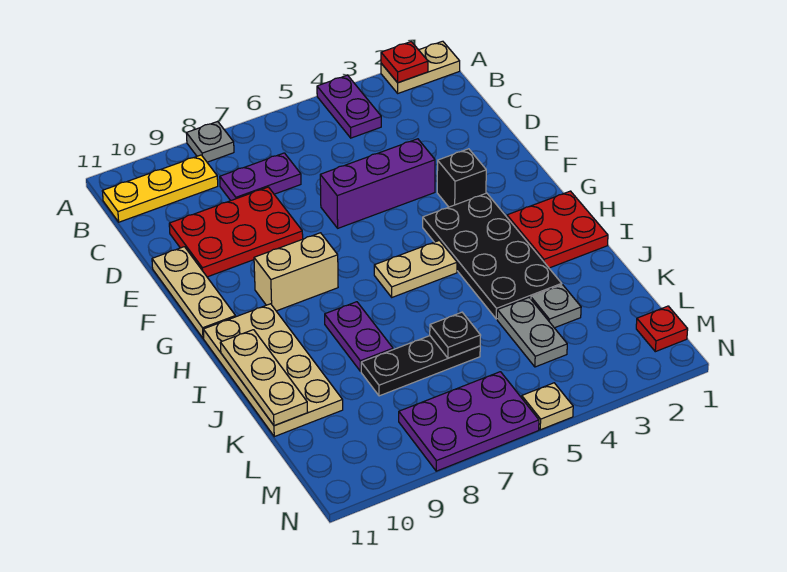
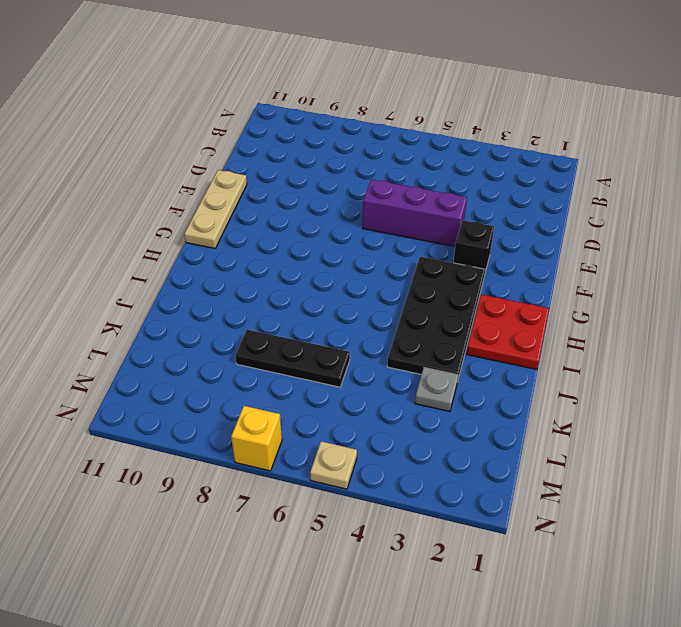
yellow 1x1 brick [231,406,282,471] -> purple 2x3 plate [399,372,539,471]
none -> tan 1x2 plate [381,41,460,93]
none -> purple 1x2 plate [317,75,381,138]
none -> grey 1x1 plate [186,121,234,162]

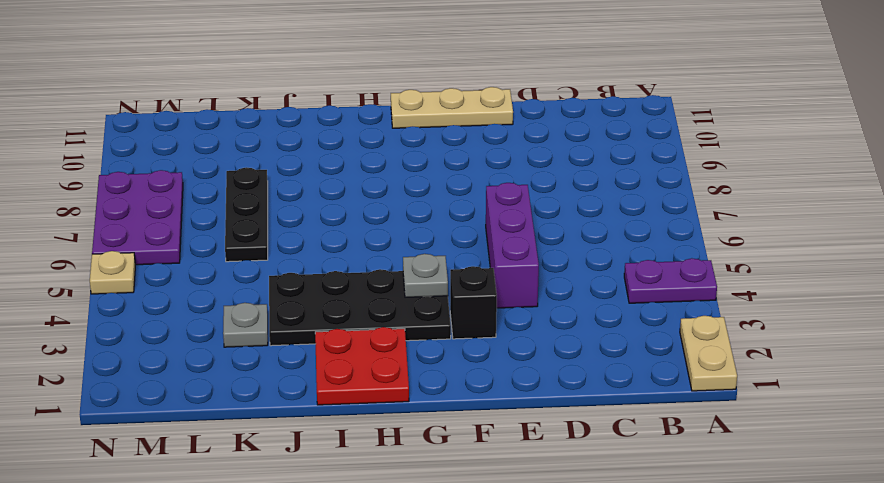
grey 1x1 plate [403,254,448,297] -> grey 1x1 plate moved to [186,121,234,162]
none -> yellow 1x3 plate [102,155,218,222]
none -> purple 1x2 plate [220,153,301,201]
none -> red 2x3 plate [169,187,303,277]

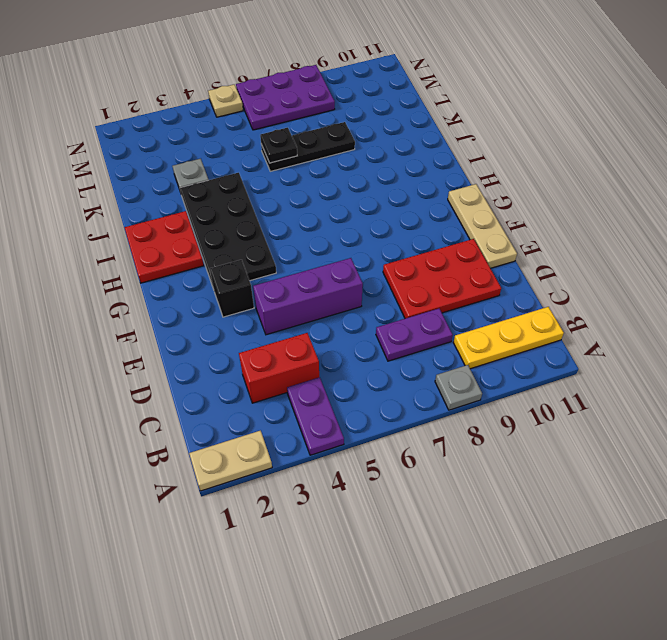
red 1x2 brick [239,333,319,403] -> none
none -> tan 1x2 brick [254,233,338,311]
none -> tan 1x2 plate [374,240,457,297]
none -> tan 2x4 plate [203,304,343,437]

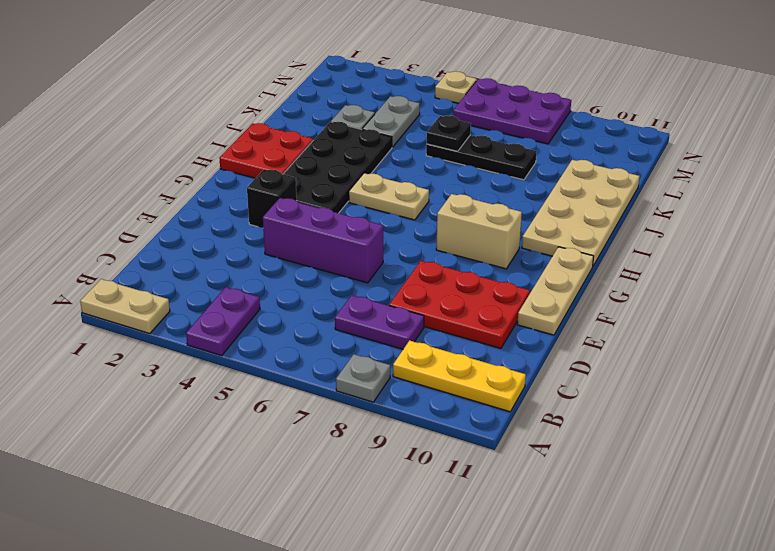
none -> purple 1x2 plate [325,302,393,371]
none -> red 1x1 plate [636,306,688,352]
none -> red 1x1 plate [381,42,428,83]

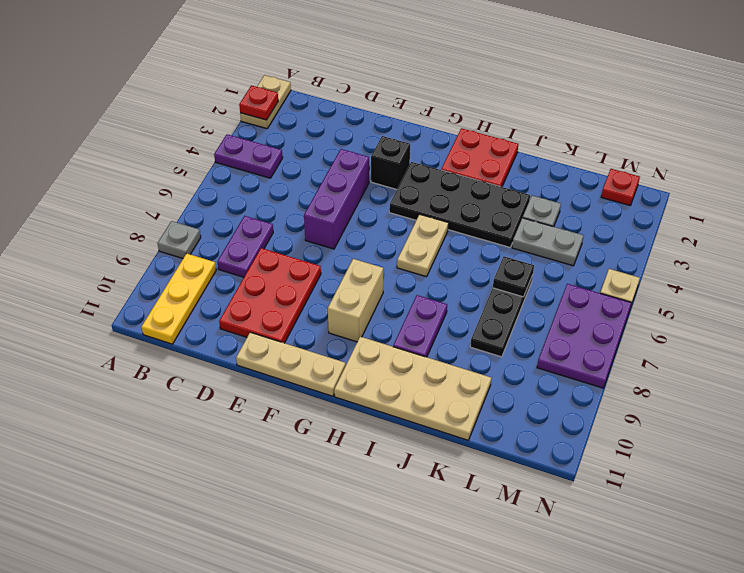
purple 1x2 plate [393,295,447,357] -> purple 1x2 plate turned to [325,302,393,371]
none -> tan 1x3 plate [220,330,308,426]

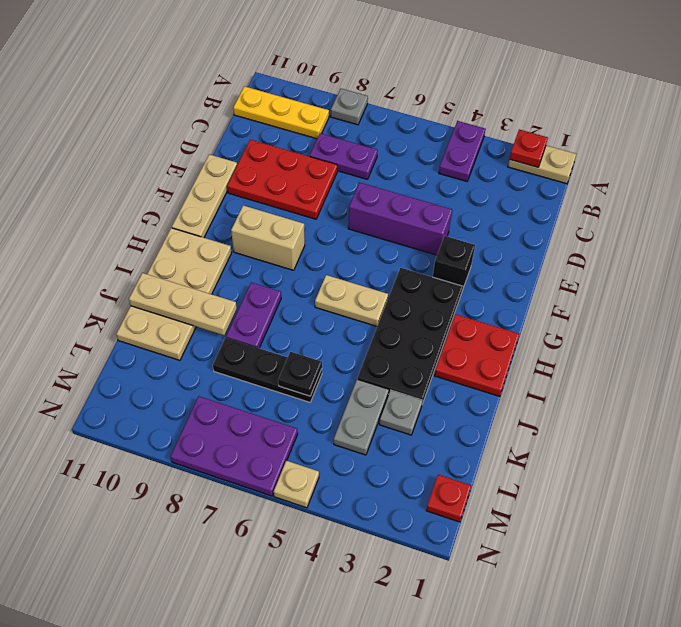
tan 1x3 plate [129,273,237,335] -> tan 1x3 plate turned to [220,330,308,426]

